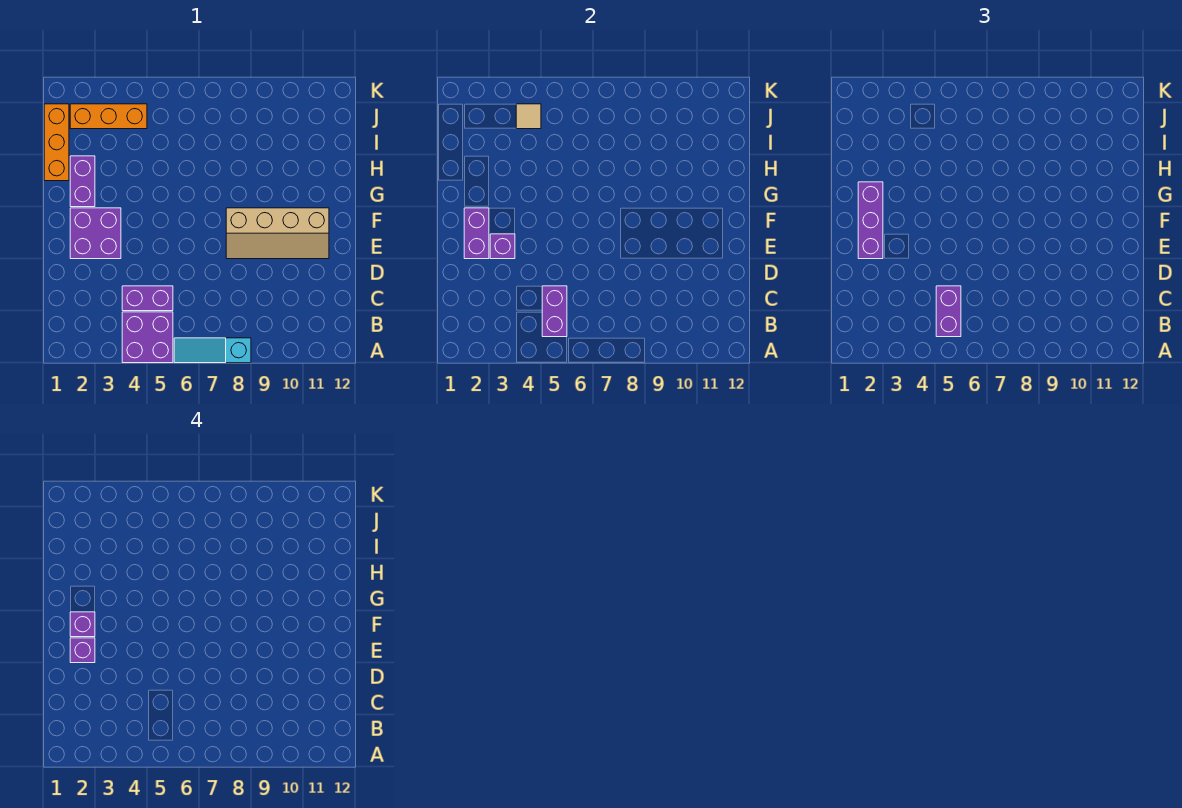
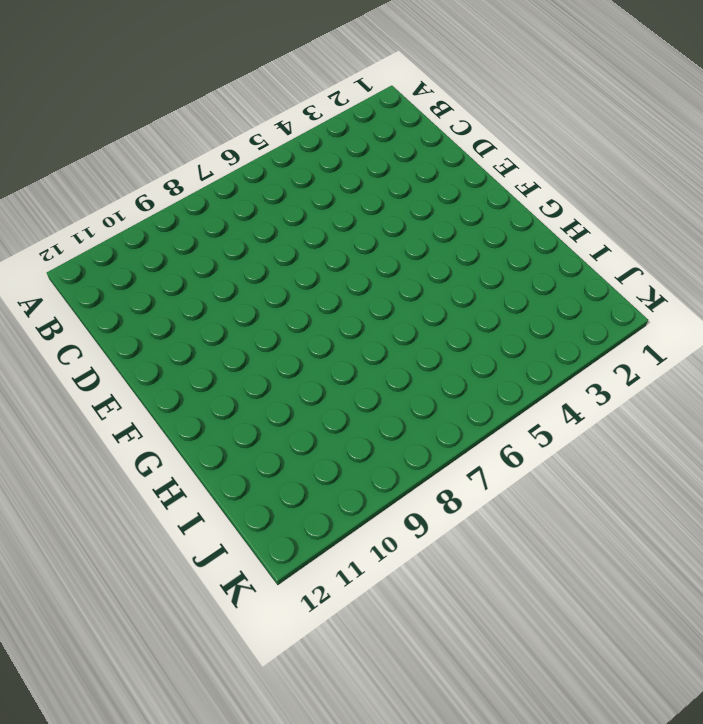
none -> purple 2x2 brick [122,312,173,363]
none -> cyan 1x3 slope [174,338,251,363]
none -> purple 1x2 brick [122,286,173,311]

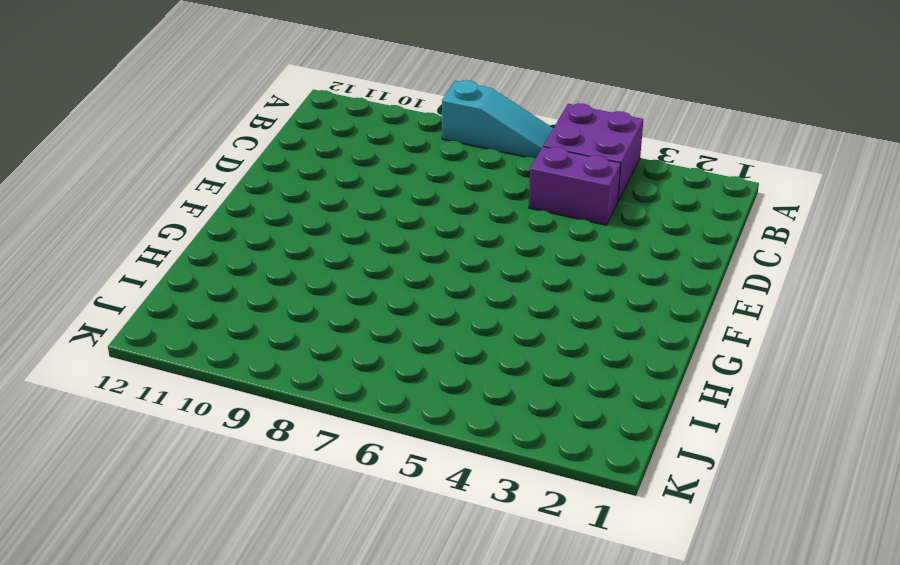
none -> purple 2x2 brick [70,208,121,259]
none -> tan 2x4 slope [226,208,329,259]
none -> purple 1x2 brick [70,156,95,207]

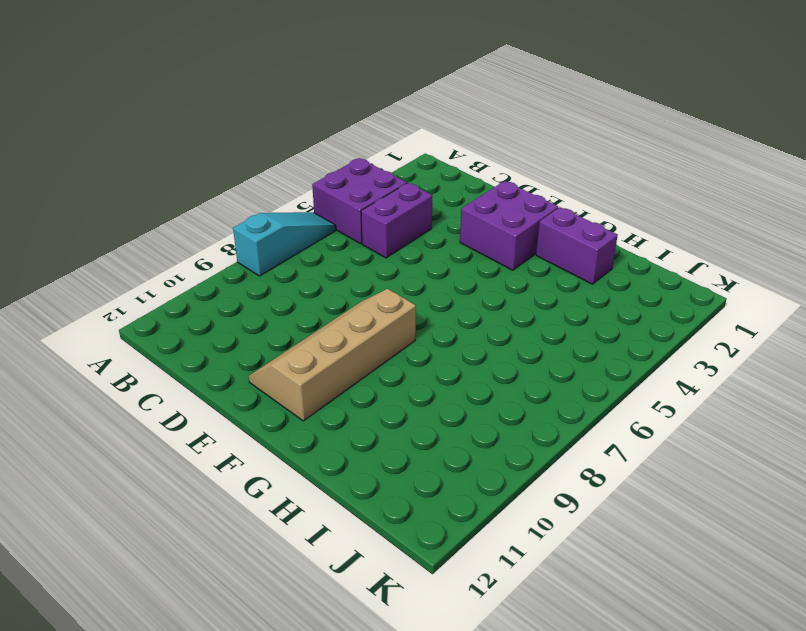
none -> orange 1x3 brick [44,104,69,181]
none -> orange 1x3 brick [70,104,147,129]
none -> purple 1x2 brick [542,286,567,337]

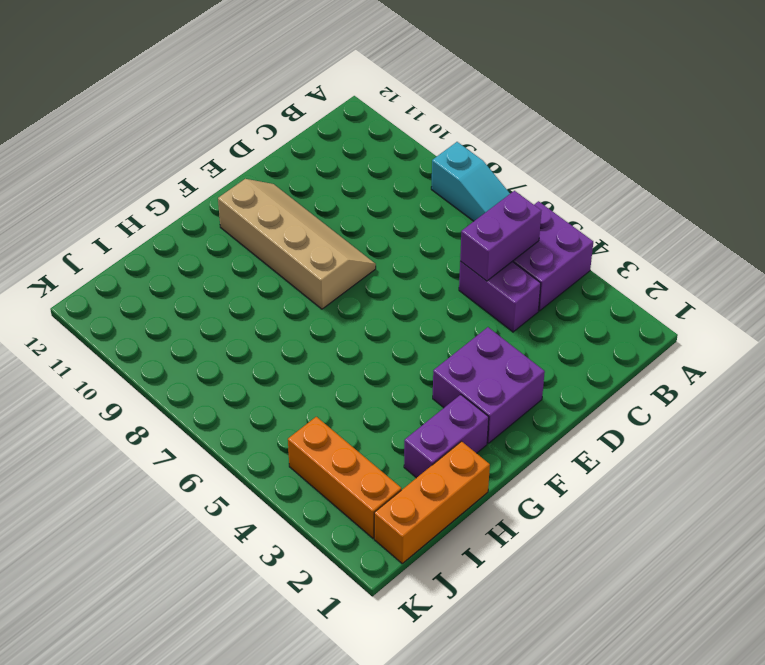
none -> purple 1x2 brick [464,208,489,259]
none -> purple 1x1 brick [490,234,515,259]
none -> tan 1x1 tile [516,104,541,129]

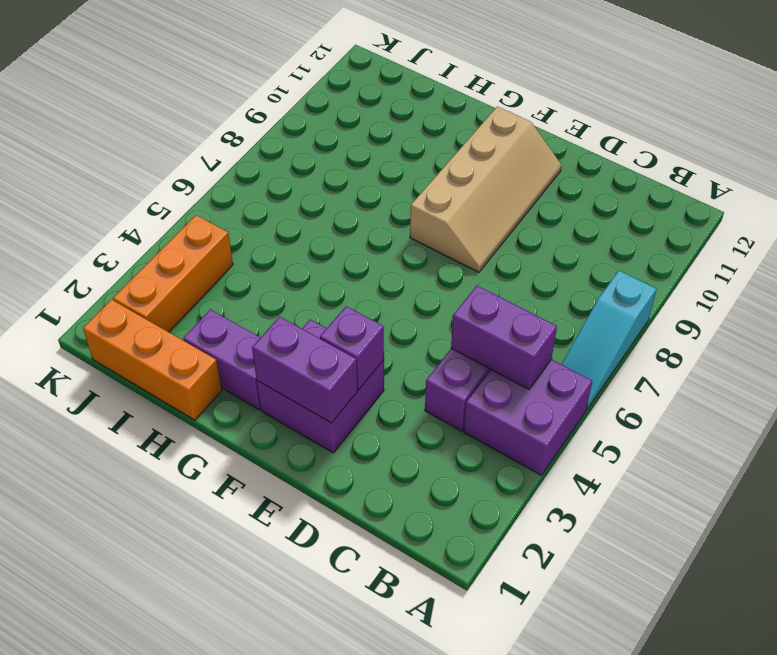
none -> tan 1x1 tile [516,104,541,129]
none -> purple 1x2 brick [936,286,961,337]
none -> purple 1x3 brick [858,182,883,259]

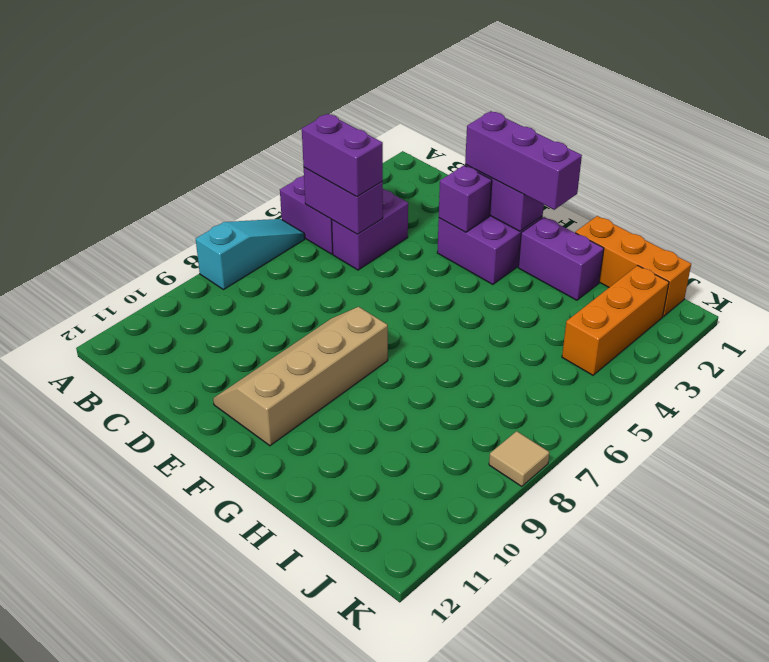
tan 1x1 tile [489,431,550,486] -> tan 1x1 tile moved to [516,104,541,129]
none -> purple 1x1 brick [70,638,95,663]
none -> purple 1x1 brick [70,612,95,637]

